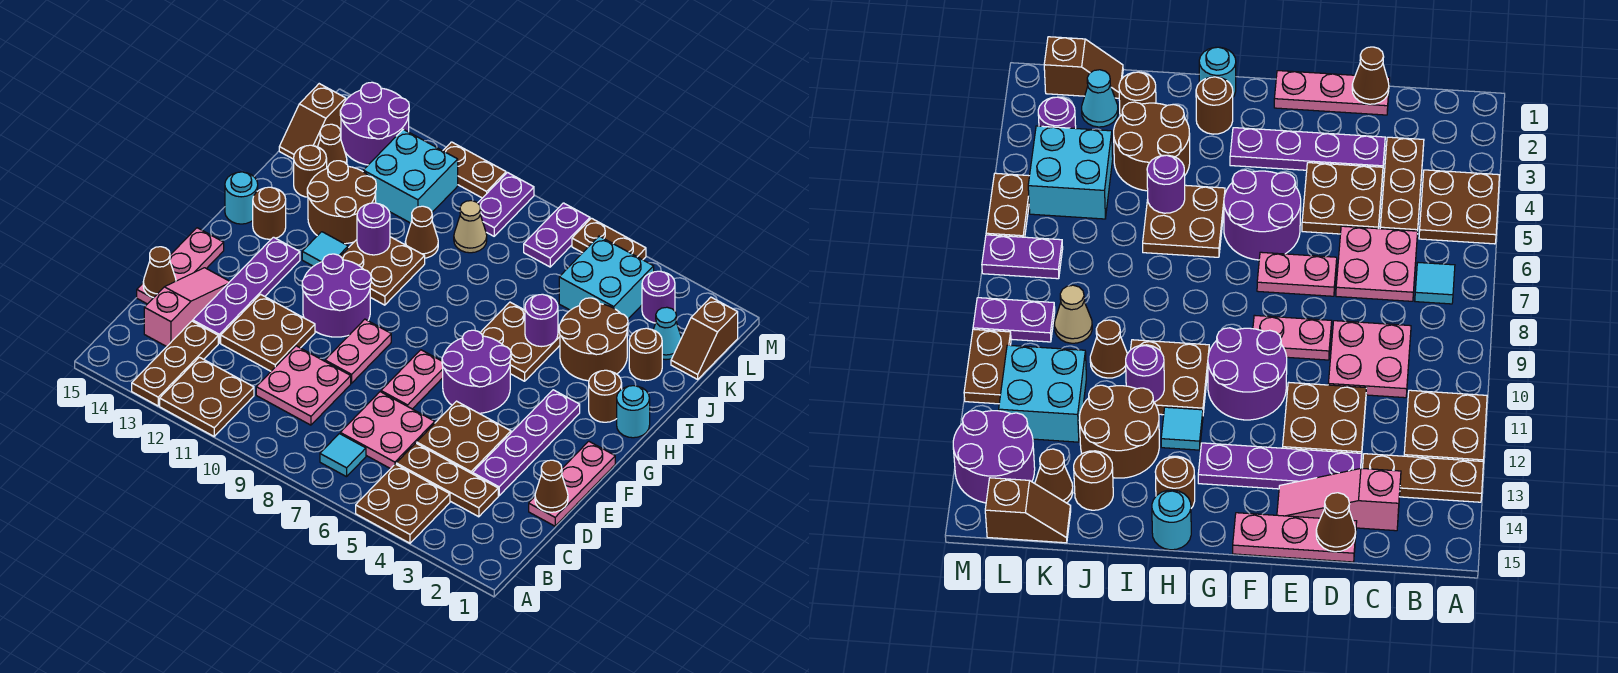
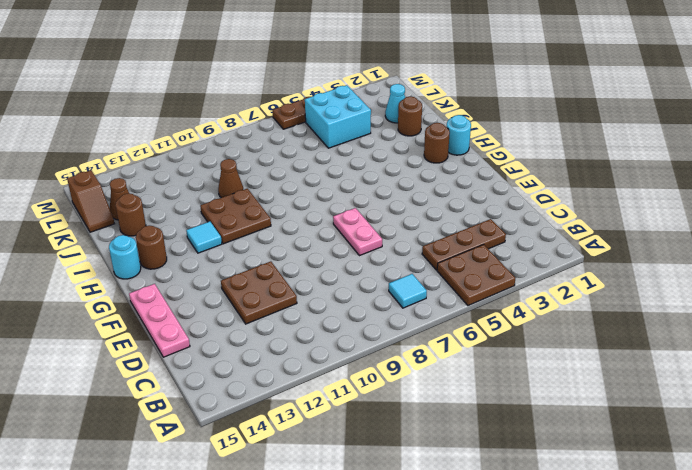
none -> brown 2x2 plate [160,357,254,436]
none -> brown 1x3 plate [132,321,218,406]
none -> pink 2x2 plate [340,392,435,469]
none -> pink 2x2 plate [256,346,351,425]

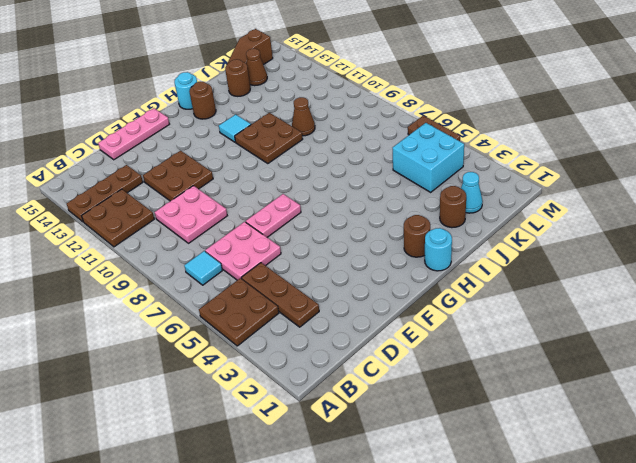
none -> pink 1x3 slope [144,268,230,347]
none -> pink 1x3 plate [529,441,615,526]
none -> purple 1x4 plate [473,390,580,496]
none -> brown 2x2 plate [417,401,511,474]

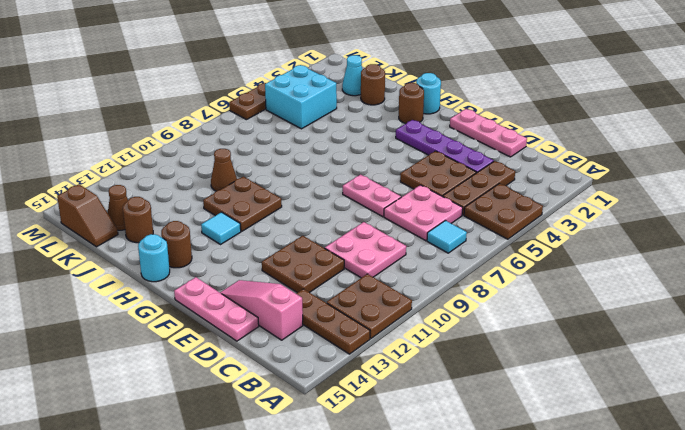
none -> purple 1x4 plate [193,237,300,343]
none -> pink 1x2 plate [325,319,391,383]
none -> purple 2x2 round brick [442,330,511,413]
none -> purple 2x2 round brick [302,254,371,337]

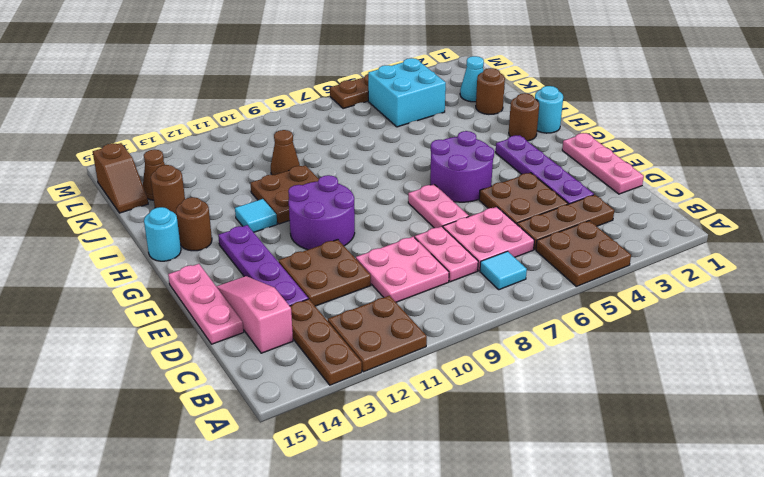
pink 1x2 plate [415,226,478,282] -> pink 1x2 plate moved to [325,319,391,383]
none -> brown 2x2 plate [480,302,560,381]
none -> brown 2x2 round brick [559,298,628,381]
none -> brown 2x2 round brick [307,161,376,244]
none -> brown 1x2 slope [671,297,738,379]

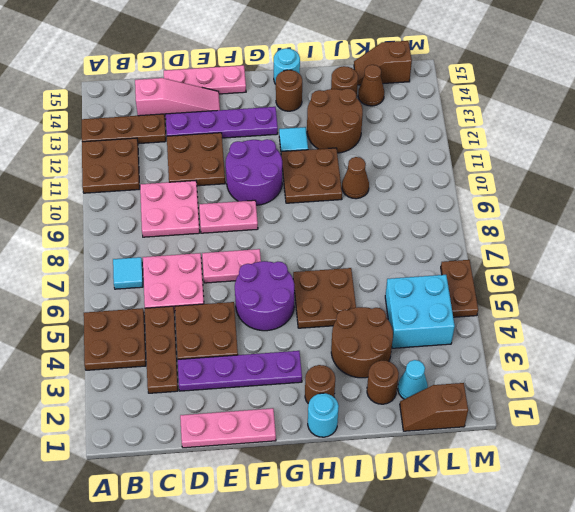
none -> tan 1x1 cone [454,201,487,253]
none -> cyan 2x2 brick [363,129,458,223]
none -> purple 1x1 round brick [642,271,675,323]
none -> purple 1x2 plate [524,203,590,267]

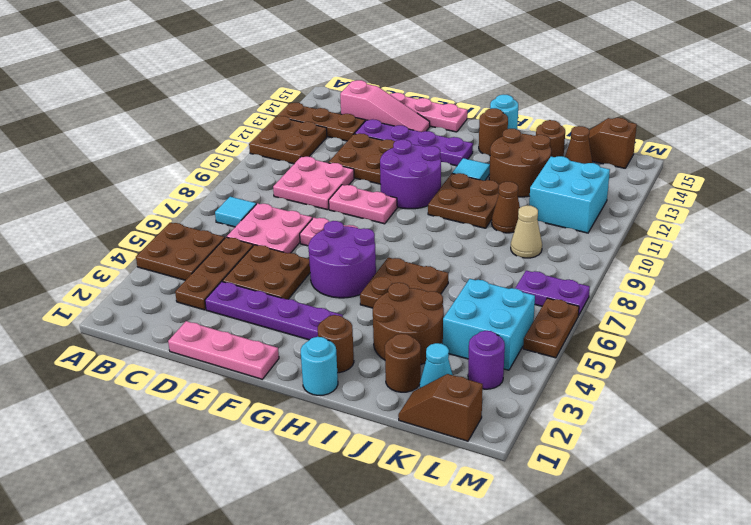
none -> purple 1x2 plate [478,173,534,236]
none -> purple 2x2 round brick [340,82,409,165]
none -> brown 1x2 plate [443,142,506,198]
none -> brown 1x1 cone [535,460,568,512]

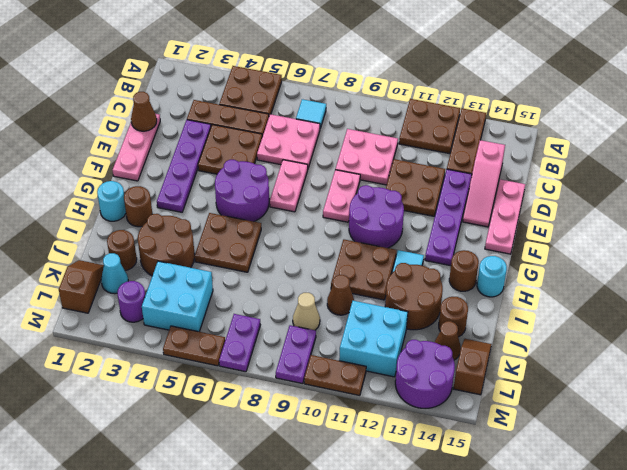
none -> brown 1x1 cone [143,247,176,298]
none -> purple 1x1 round brick [525,294,558,347]
none -> purple 1x1 round brick [357,203,390,255]

